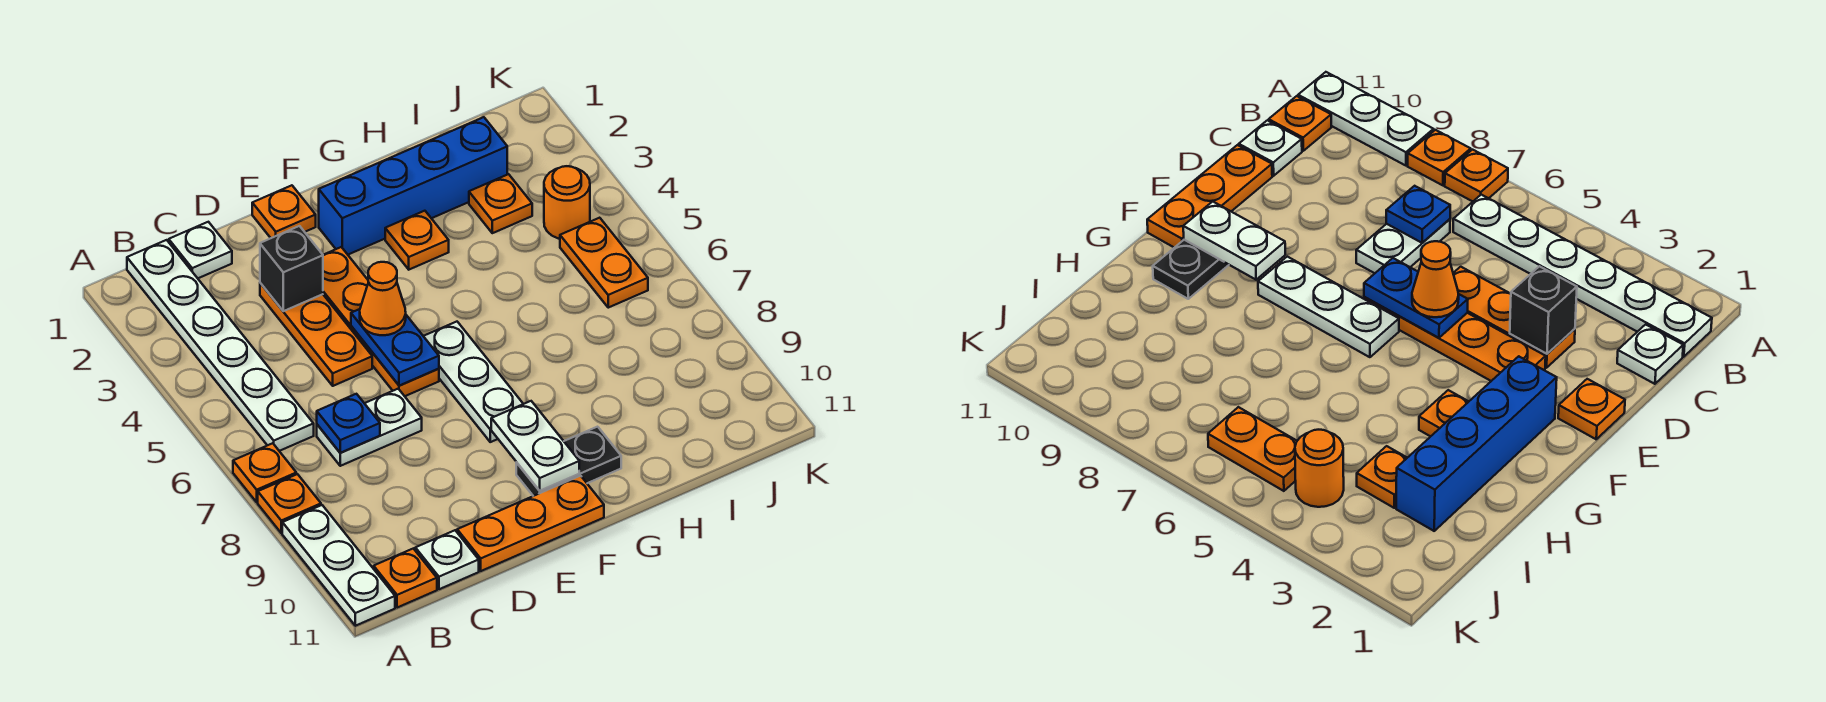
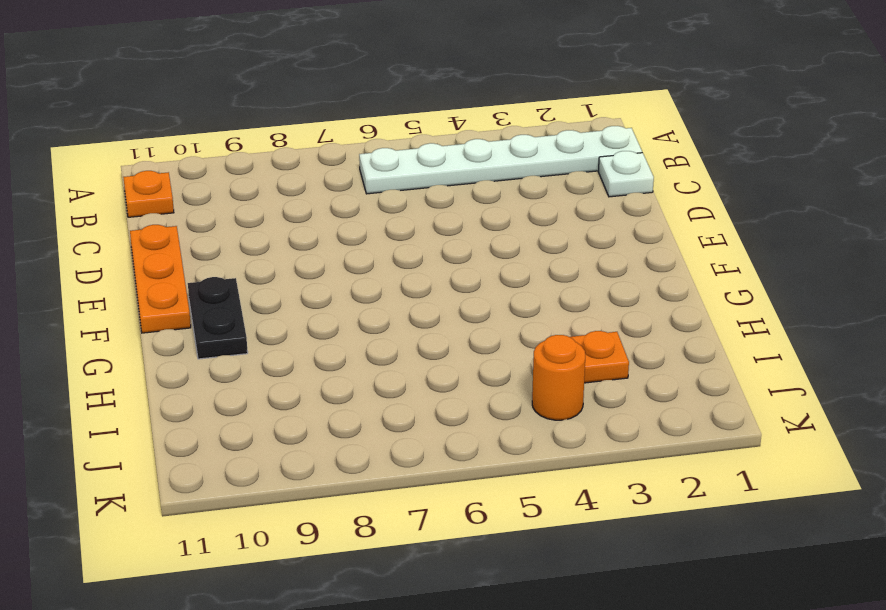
none -> orange 1x1 plate [233,443,296,502]
none -> orange 1x1 plate [258,474,321,533]
none -> white 1x3 plate [282,505,395,626]

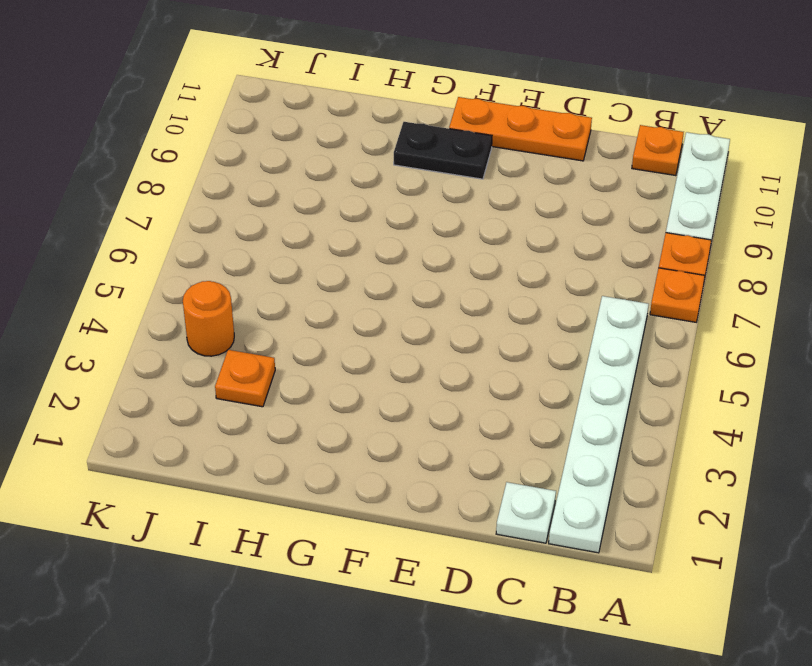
none -> white 1x2 plate [317,389,422,466]
none -> white 1x1 plate [415,530,479,589]
none -> orange 1x3 plate [260,283,372,386]

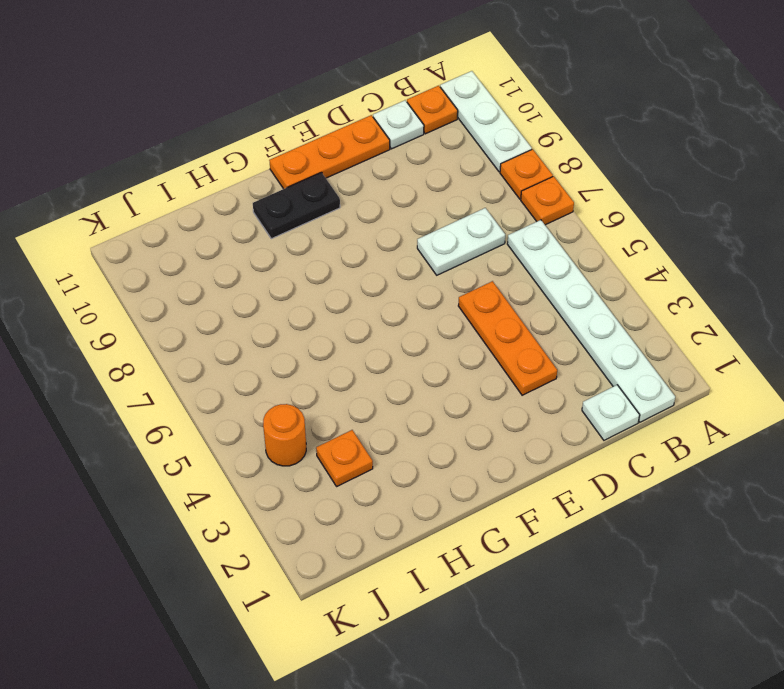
none -> orange 1x1 plate [252,185,316,238]
none -> orange 1x4 plate [323,247,439,396]
none -> blue 1x4 brick [319,117,507,255]

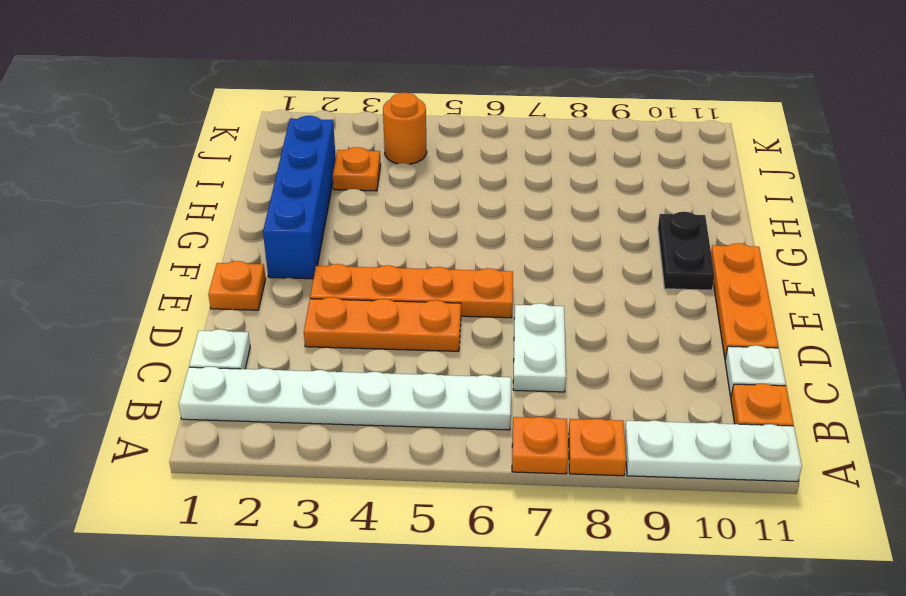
none -> white 1x3 plate [424,322,523,442]
none -> orange 1x1 plate [385,211,449,270]
none -> orange 1x2 plate [560,218,648,308]

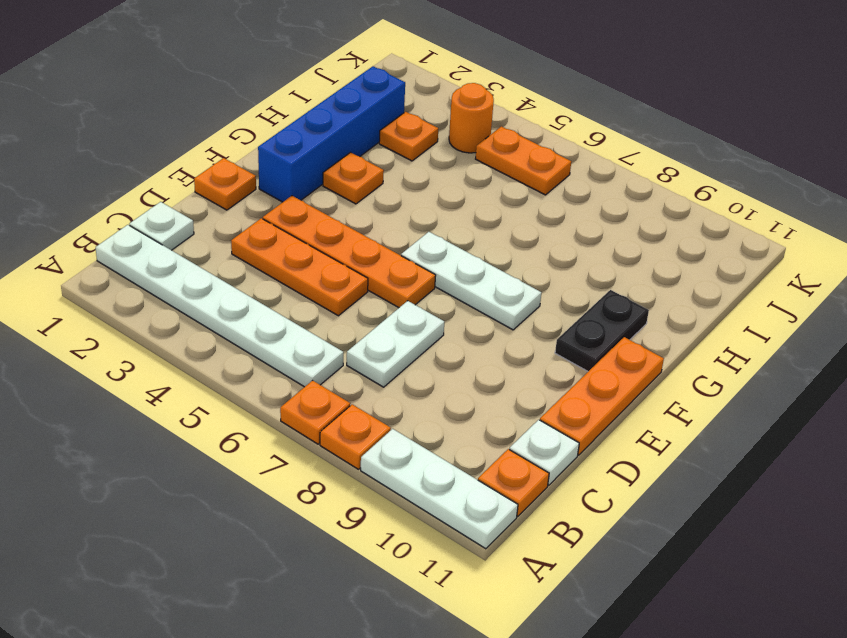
none -> blue 1x1 plate [317,394,380,453]
none -> black 1x1 brick [260,226,323,311]
none -> blue 1x2 plate [351,309,439,386]

